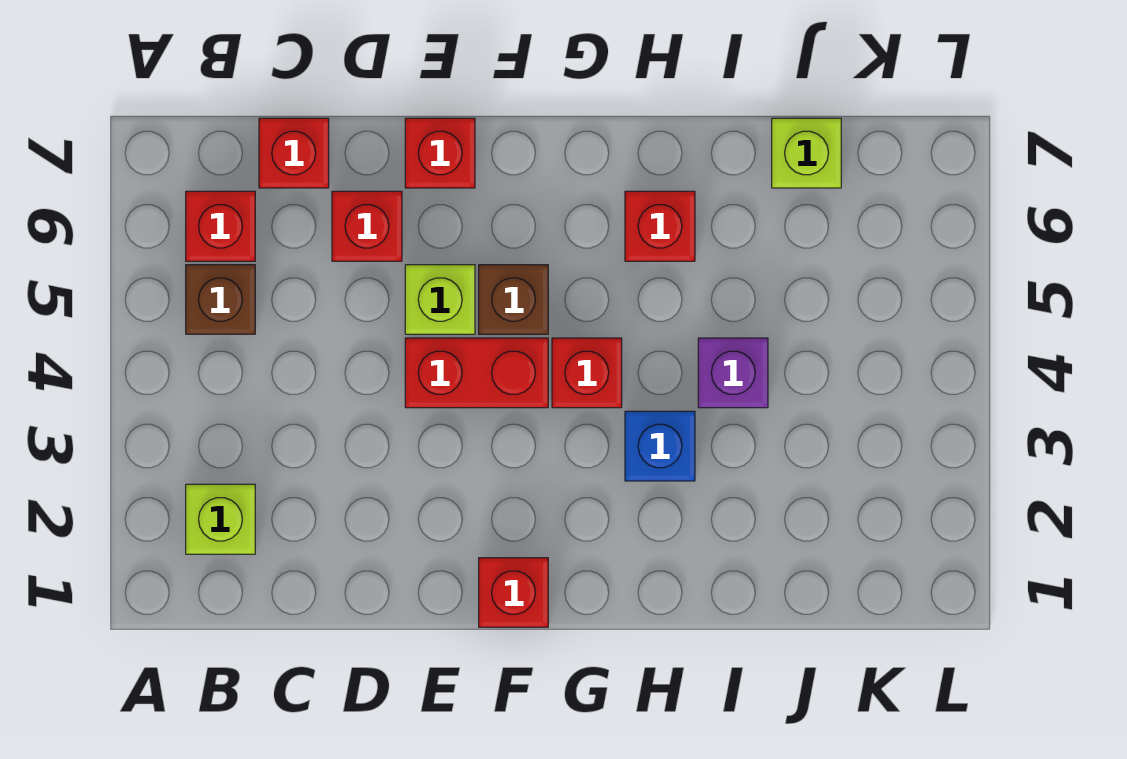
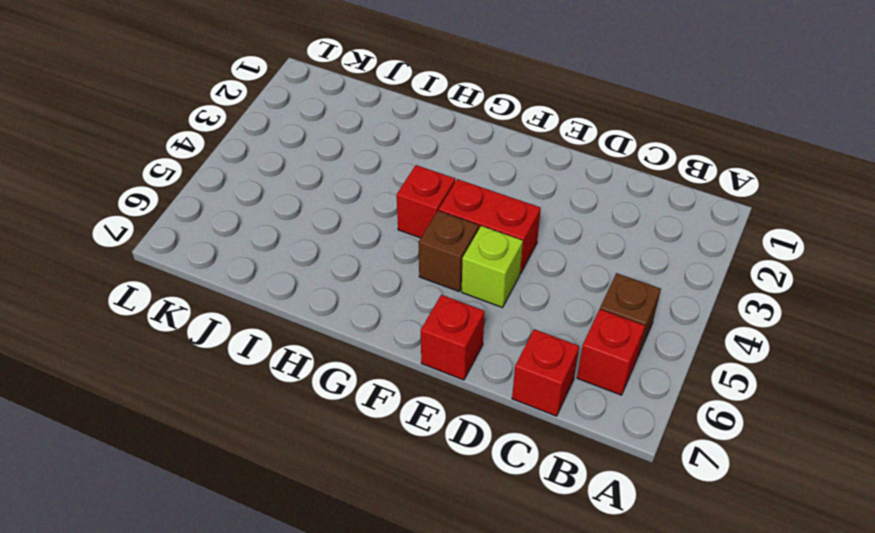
none -> lime 1x1 brick [186,484,255,554]
none -> red 1x1 brick [332,191,402,261]
none -> red 1x1 brick [479,558,548,627]

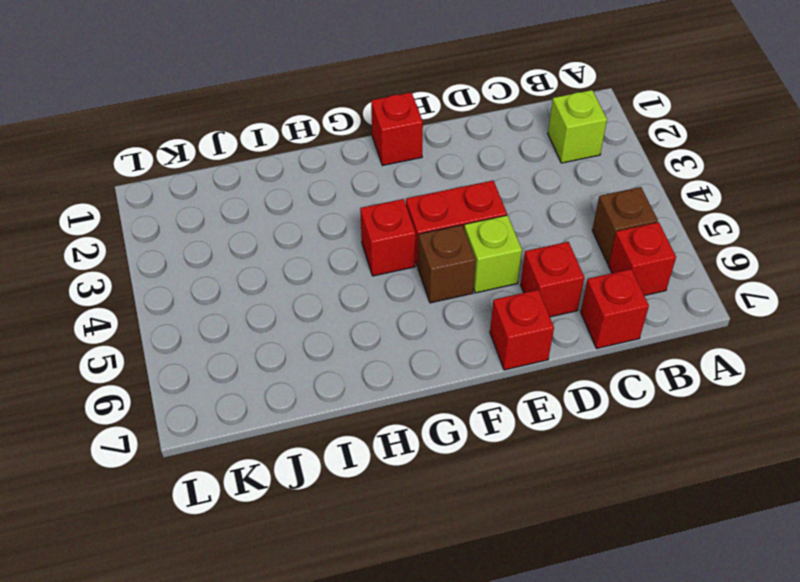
none -> blue 1x1 brick [625,411,695,481]
none -> red 1x1 brick [625,191,695,261]
none -> purple 1x1 brick [698,338,768,408]

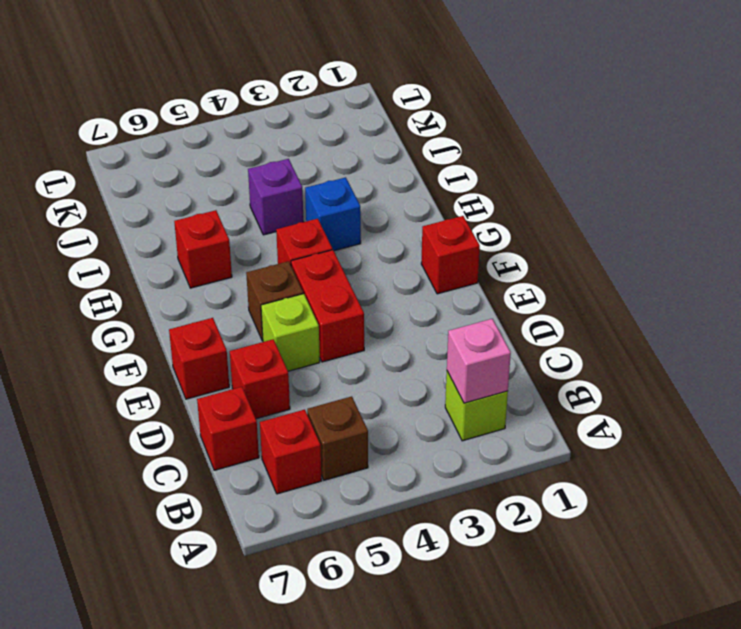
pink 1x1 brick [447,319,511,403] -> none
none -> lime 1x1 brick [772,118,841,188]

